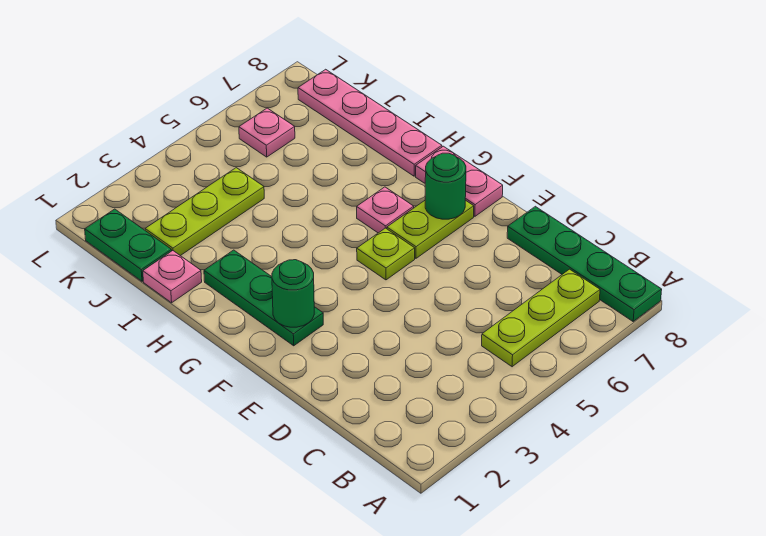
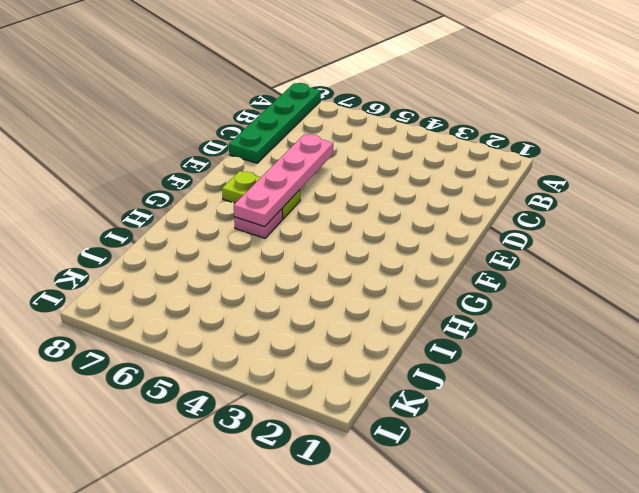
pink 1x4 plate [234,134,333,227] -> pink 1x4 plate moved to [298,69,442,176]
none -> lime 1x3 plate [482,269,600,367]
none -> green 1x3 plate [204,250,323,346]
none -> lime 1x1 plate [357,228,415,280]

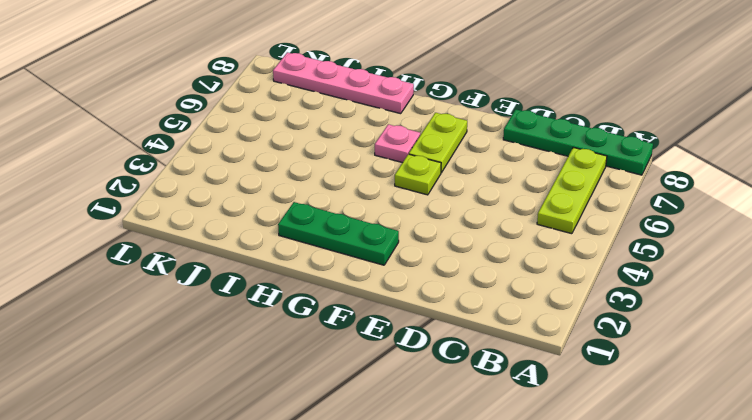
none -> pink 1x2 plate [416,146,503,216]
none -> pink 1x1 plate [143,251,202,303]
none -> green 1x2 plate [85,209,172,281]

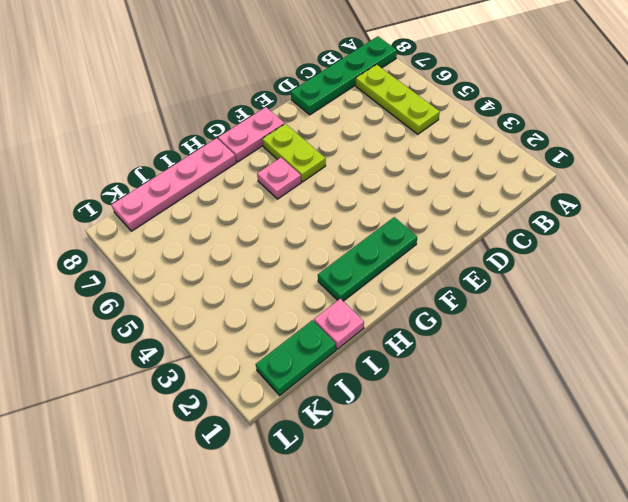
none -> lime 1x1 plate [357,228,415,280]
none -> lime 1x3 plate [145,168,264,256]
none -> pink 1x1 plate [239,108,295,157]

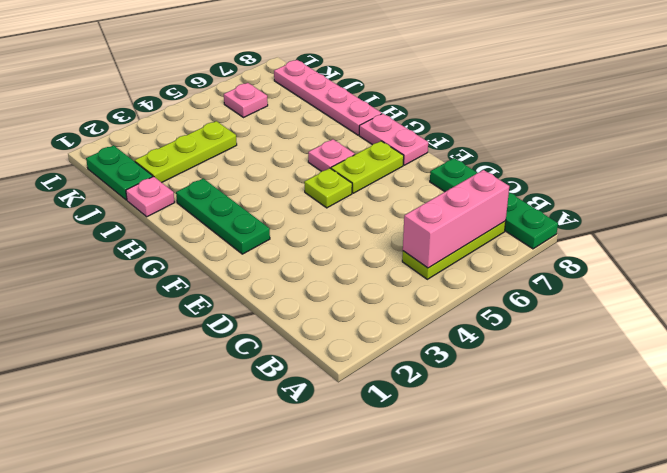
pink 1x3 brick [403,170,509,268] -> none
none -> green 1x1 round brick [272,260,314,327]
none -> green 1x1 round brick [425,153,466,219]

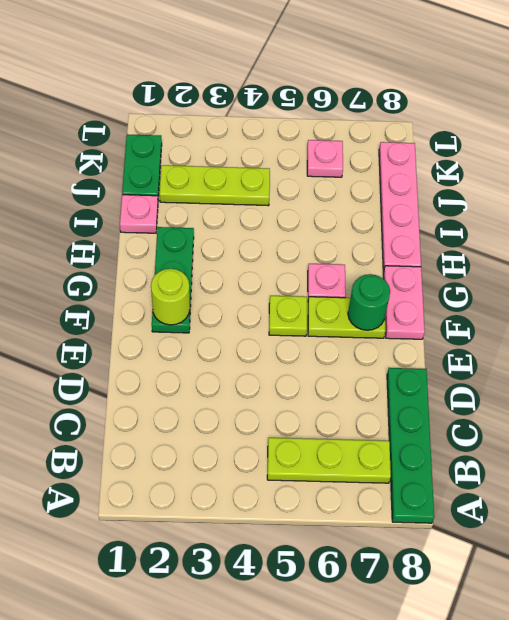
lime 1x1 round brick [151,269,190,325] -> green 1x1 round brick [272,260,314,327]

